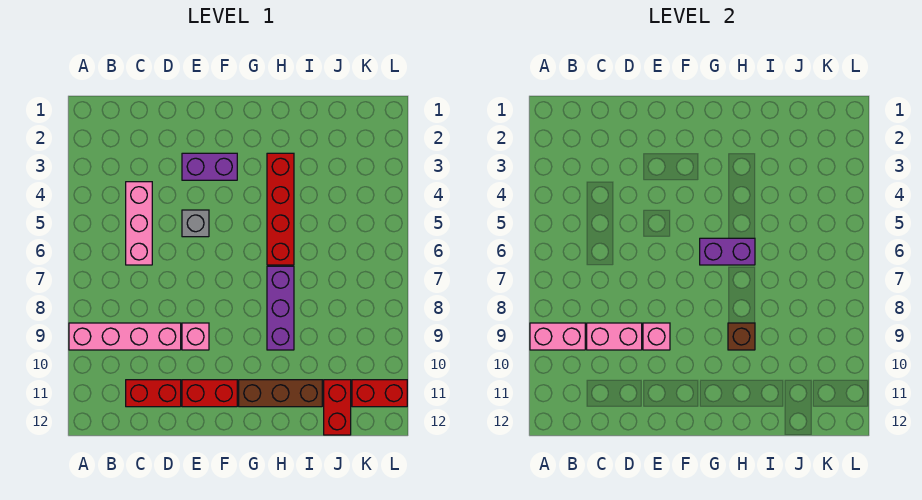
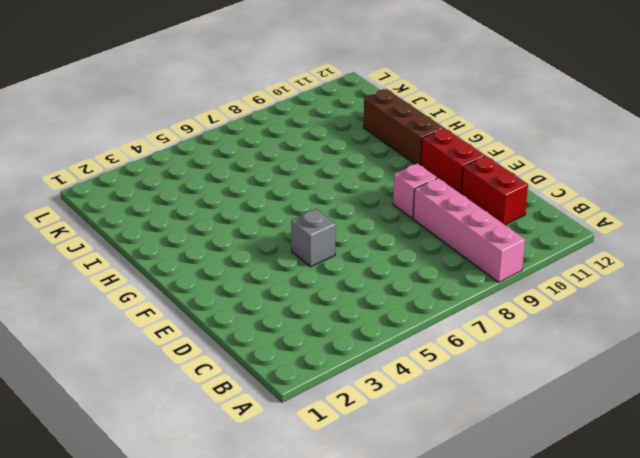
none -> pink 1x3 brick [126,182,152,265]
none -> purple 1x2 brick [182,153,237,180]
none -> red 1x4 brick [267,153,294,265]

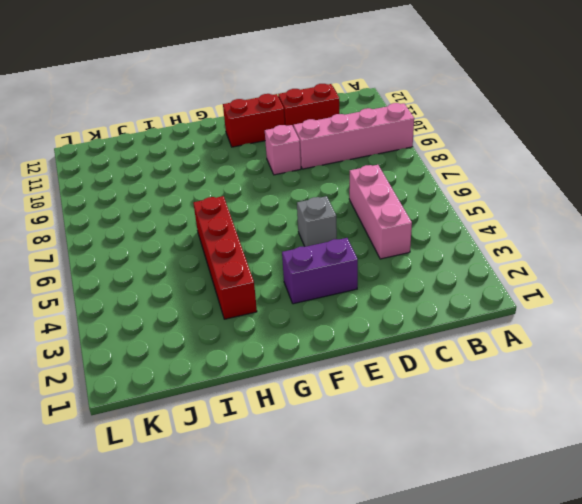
none -> brown 1x3 brick [239,380,322,407]
none -> purple 1x3 brick [267,266,294,350]
none -> red 1x2 brick [324,380,351,435]

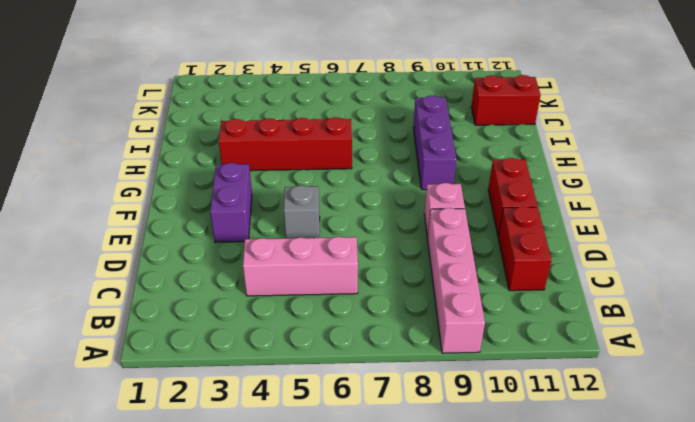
purple 1x3 brick [413,95,457,190] -> purple 1x3 brick turned to [267,266,294,350]
none -> brown 1x3 brick [239,380,322,407]
none -> red 1x2 brick [352,380,407,407]
none -> pink 1x2 brick [530,323,585,350]

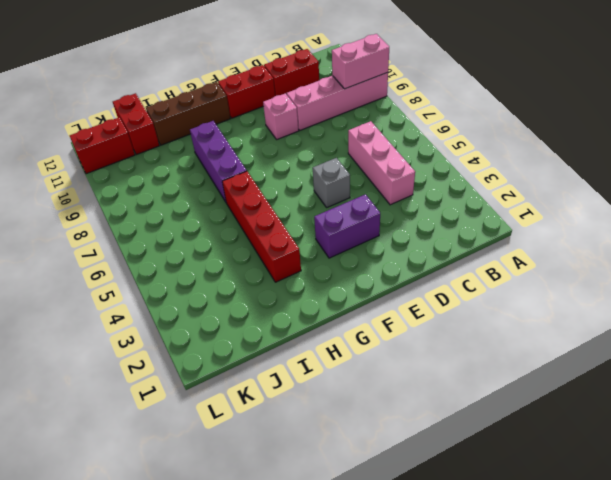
none -> pink 1x2 brick [587,323,642,350]
none -> pink 1x1 brick [643,323,670,350]
none -> purple 1x2 brick [700,238,755,265]

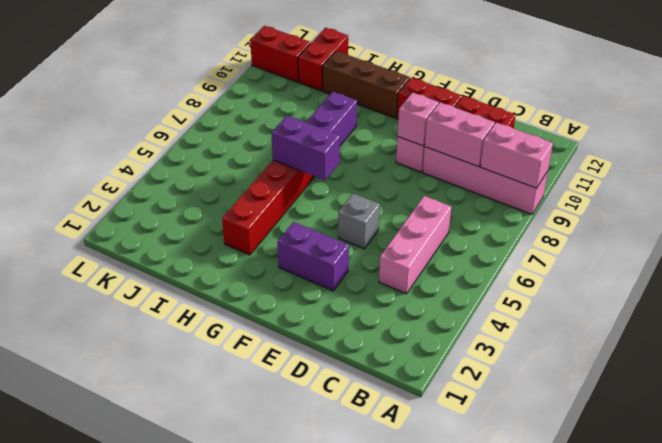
none -> brown 1x1 brick [728,323,755,350]

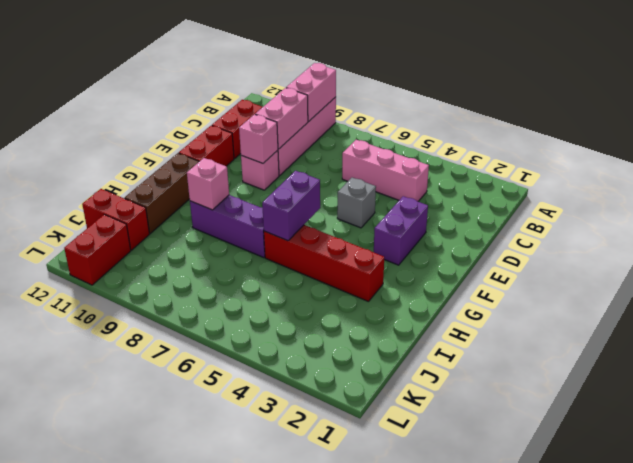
pink 1x1 brick [187,158,229,210] -> brown 1x1 brick [728,323,755,350]

